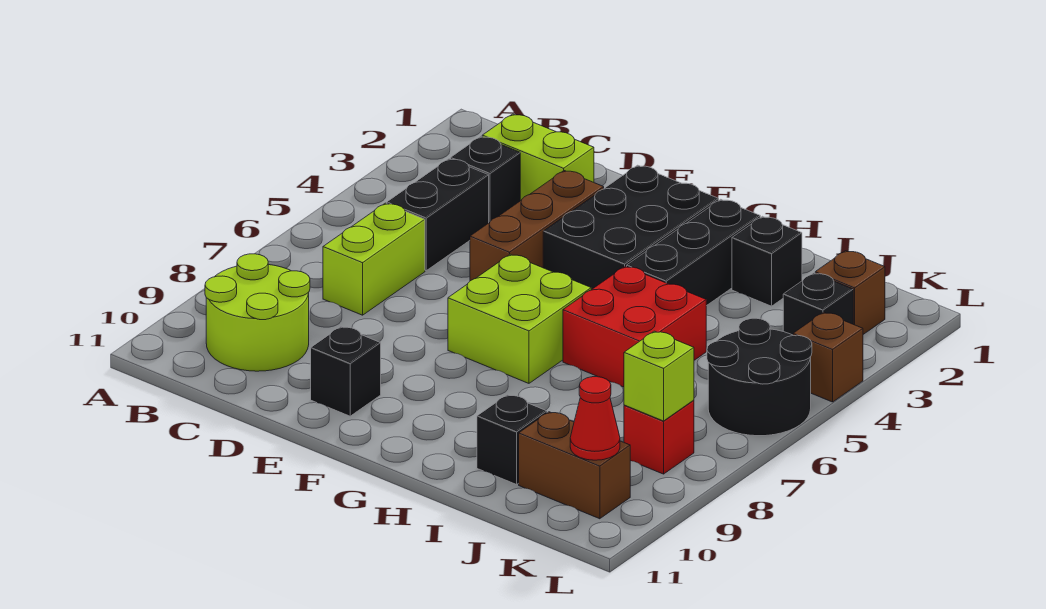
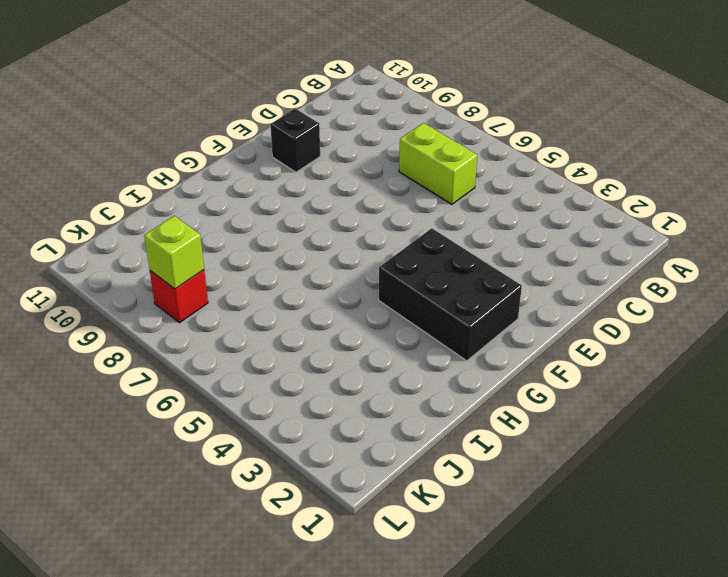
none -> lime 2x2 round brick [205,254,310,371]
none -> lime 1x2 brick [482,114,594,201]
none -> black 1x1 brick [451,136,520,223]

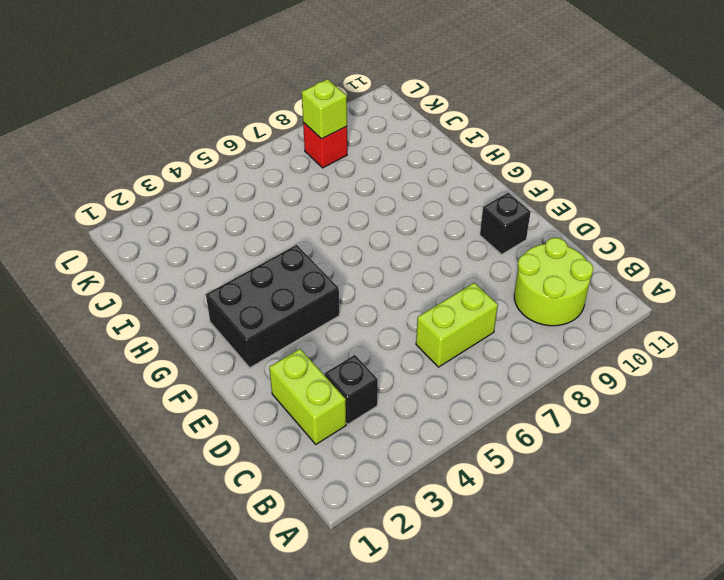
none -> black 1x2 brick [387,159,489,271]
none -> brown 1x3 brick [470,171,604,281]
none -> lime 2x2 brick [448,254,591,383]

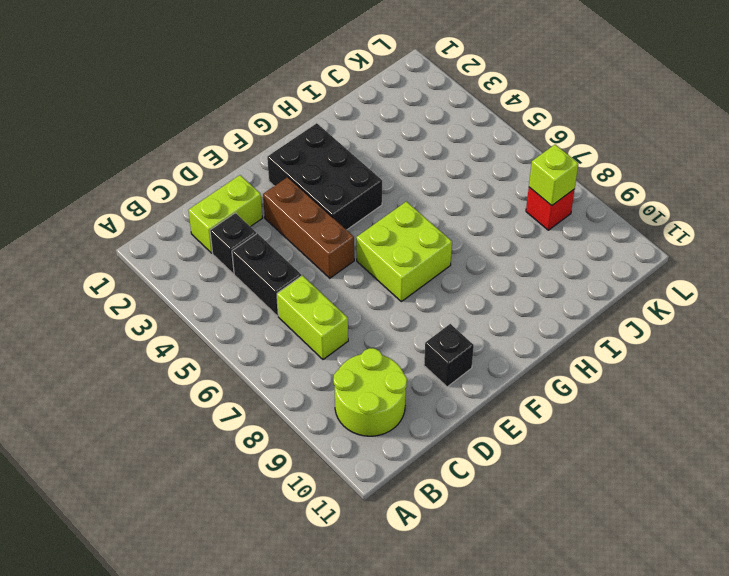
none -> black 1x3 brick [627,199,760,306]
none -> red 2x2 brick [563,266,706,387]
none -> black 1x1 brick [732,216,802,306]

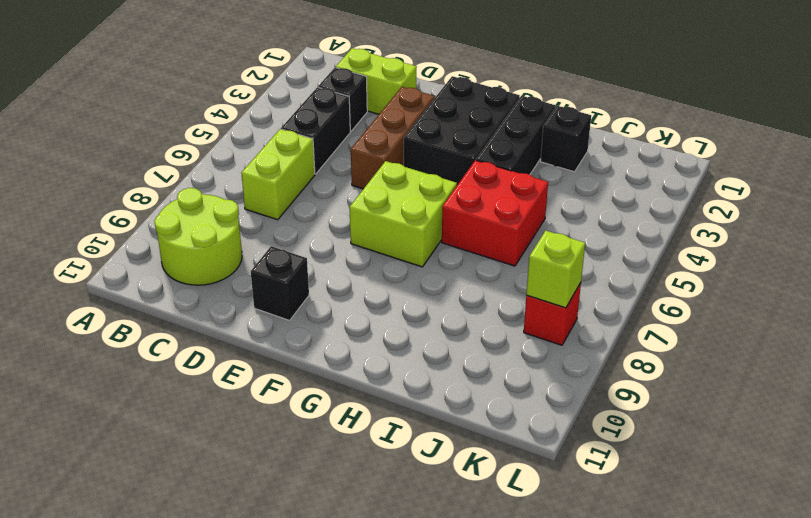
none -> black 1x1 brick [477,395,547,485]
none -> brown 1x2 brick [519,412,630,519]
none -> brown 1x1 brick [815,251,885,334]

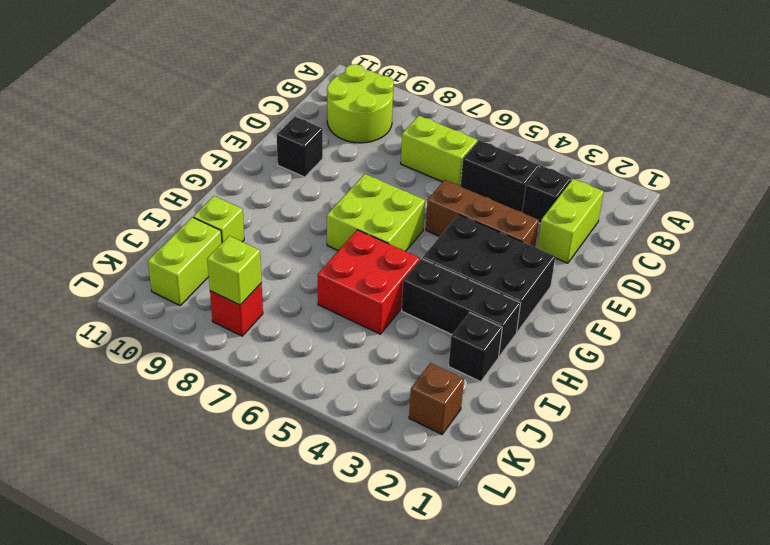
lime 1x1 brick [193,196,244,243] -> black 1x1 brick [477,395,547,485]
lime 1x2 brick [148,217,222,305] -> brown 1x2 brick [519,412,630,519]
none -> black 1x1 brick [783,273,853,335]
none -> black 2x2 round brick [707,318,812,436]
none -> brown 1x1 brick [793,312,863,402]

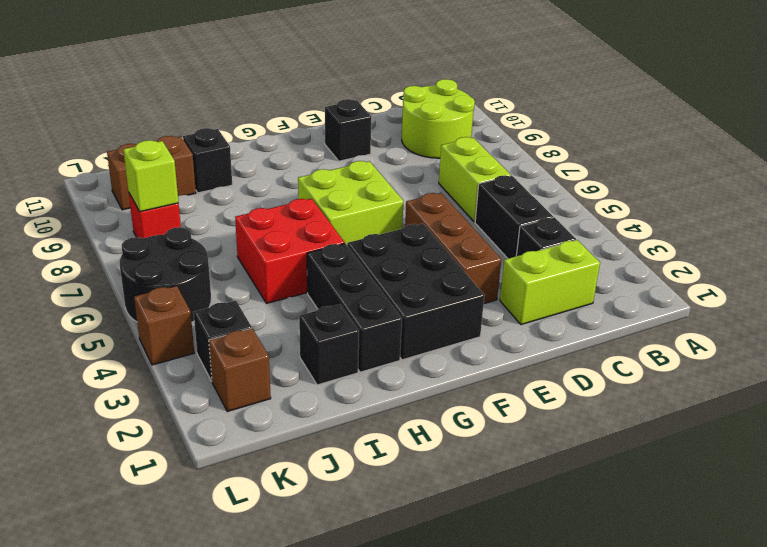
none -> red 1x1 cone [570,377,620,460]

